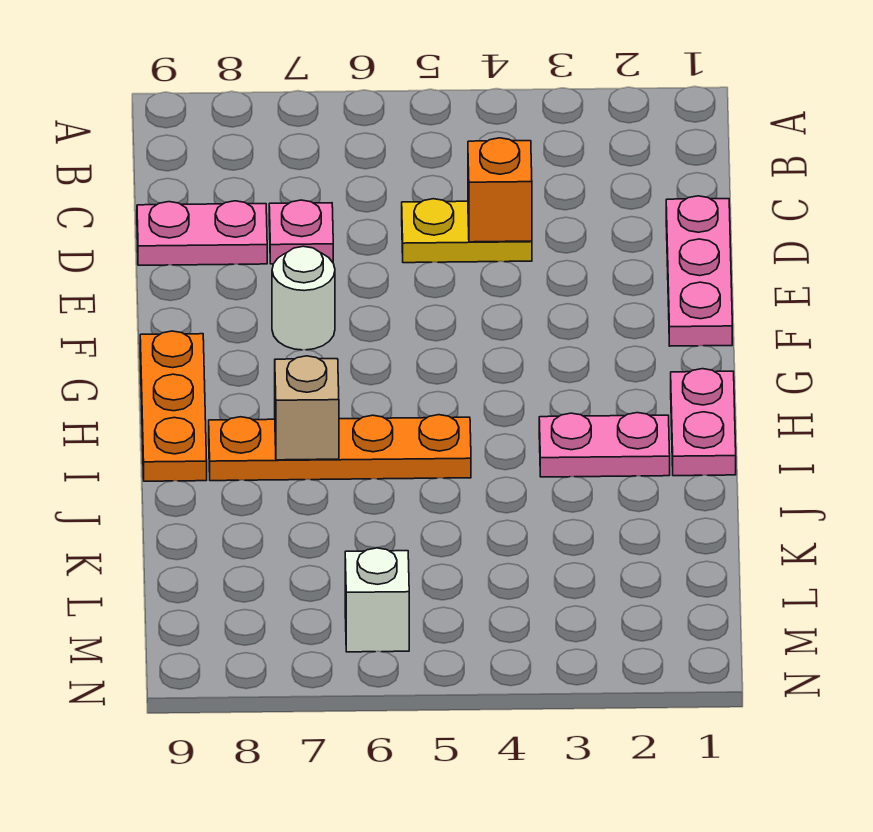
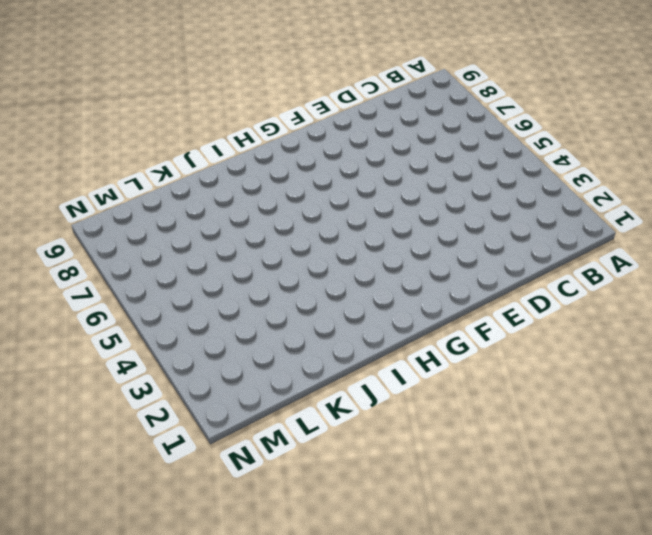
none -> pink 1x3 plate [666,196,732,346]
none -> yellow 1x2 plate [402,199,532,263]
none -> pink 1x1 plate [269,200,333,264]

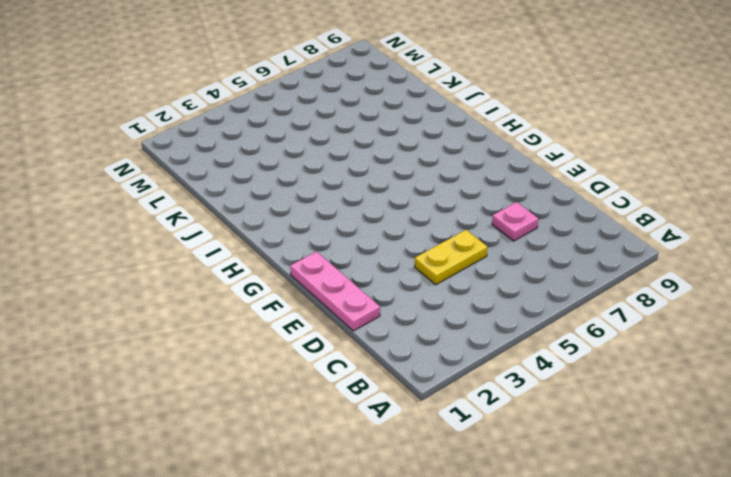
none -> pink 1x2 plate [137,201,267,265]
none -> white 1x1 round brick [272,246,335,350]
none -> orange 1x3 plate [140,331,207,481]

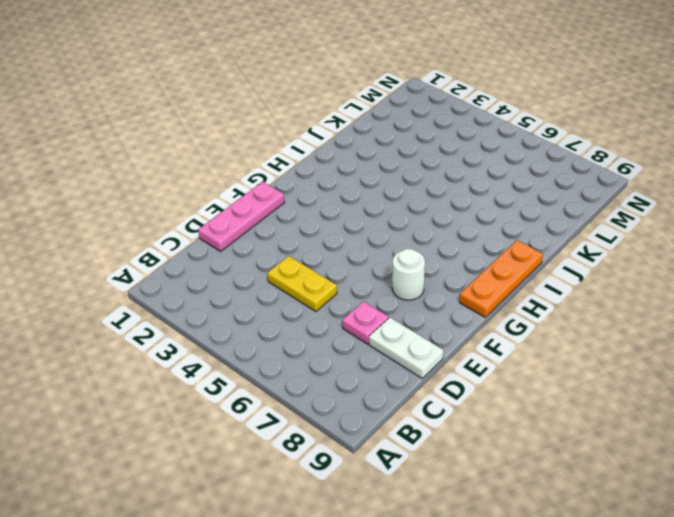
white 1x2 plate [369,318,443,378] -> pink 1x2 plate [137,201,267,265]
none -> pink 1x2 plate [671,369,736,476]
none -> pink 1x2 plate [539,413,670,477]
none -> orange 1x4 plate [209,415,471,481]

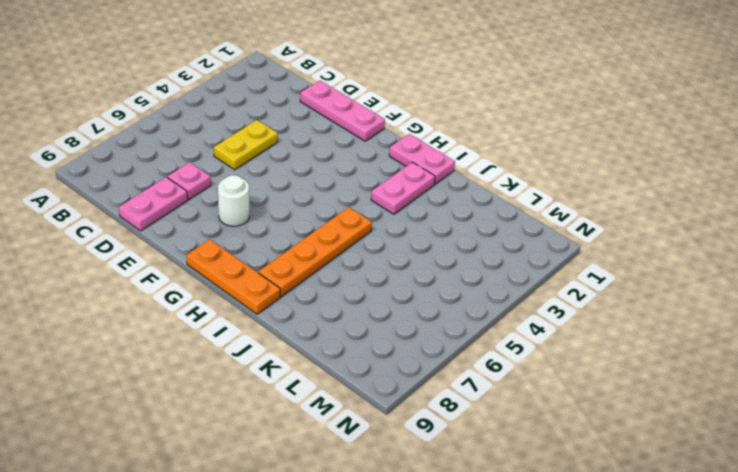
none -> white 1x1 brick [345,548,409,652]
none -> orange 1x1 brick [468,138,532,242]
none -> tan 1x1 brick [275,356,339,460]

